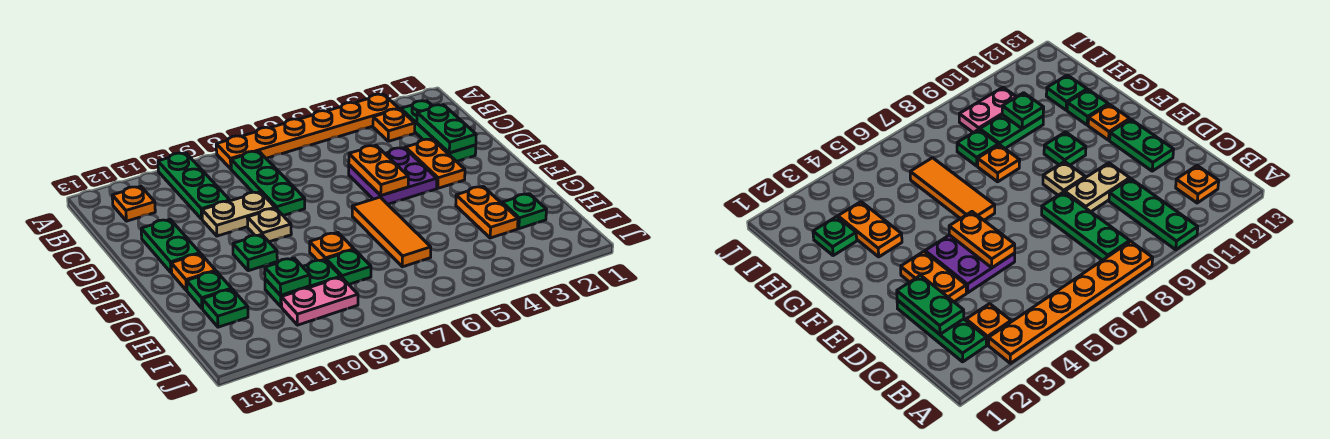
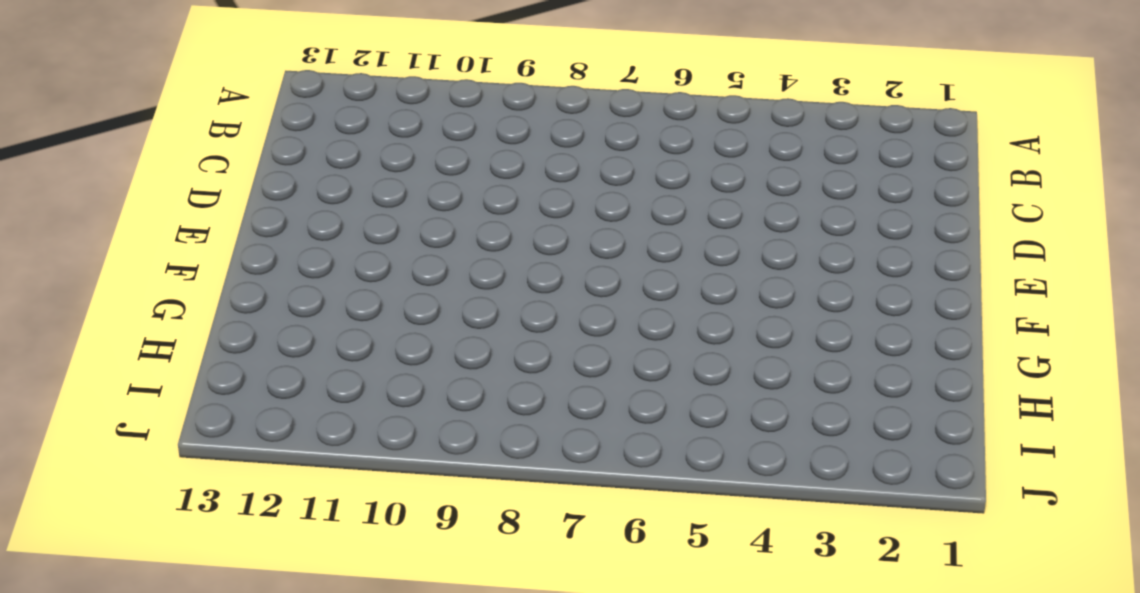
none -> orange 1x6 plate [216,94,399,169]
none -> green 1x3 plate [158,153,230,219]
none -> green 1x3 plate [401,101,476,162]

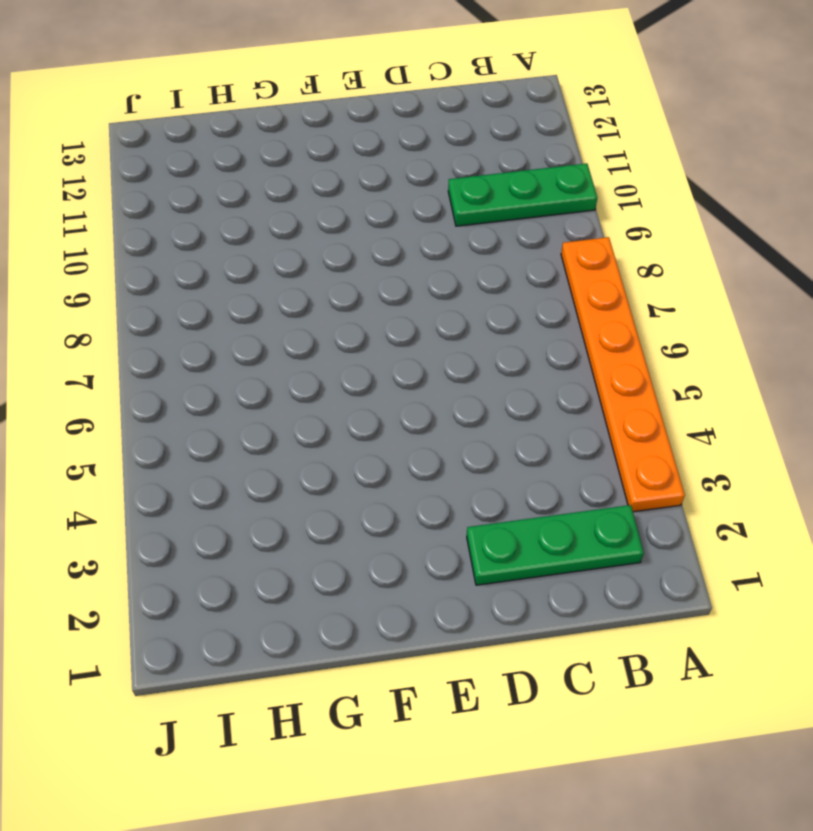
none -> orange 1x1 plate [373,109,415,141]
none -> green 1x3 plate [231,151,305,216]
none -> orange 1x1 plate [112,186,155,221]

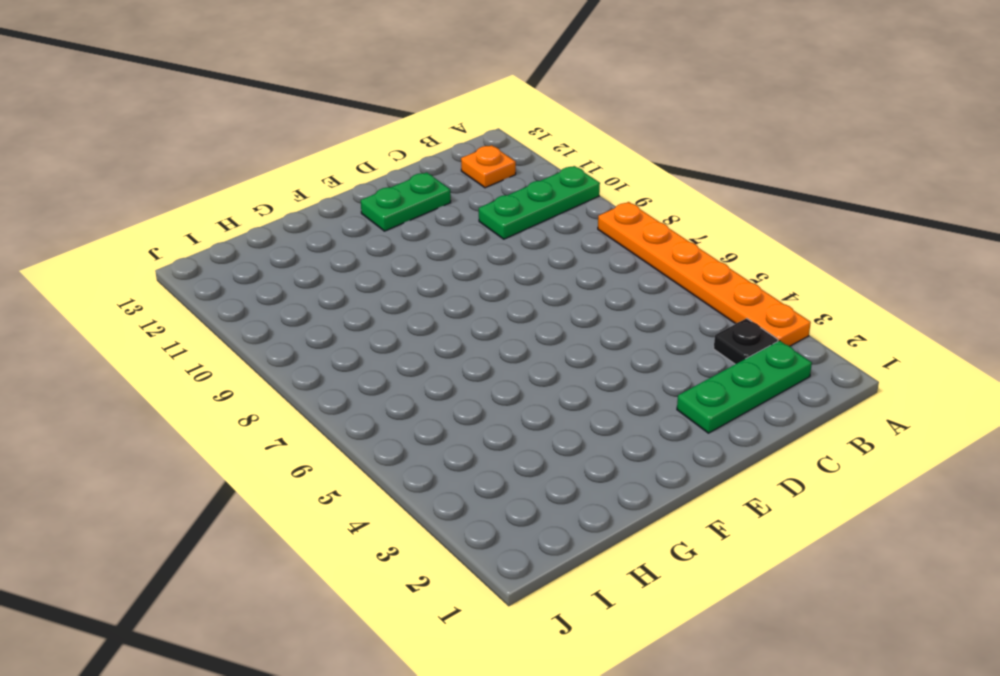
black 1x1 plate [714,318,778,364] -> orange 1x1 plate [373,109,415,141]
none -> green 1x3 plate [231,151,305,216]
none -> orange 1x2 plate [405,139,465,188]
none -> purple 2x2 plate [349,148,437,204]

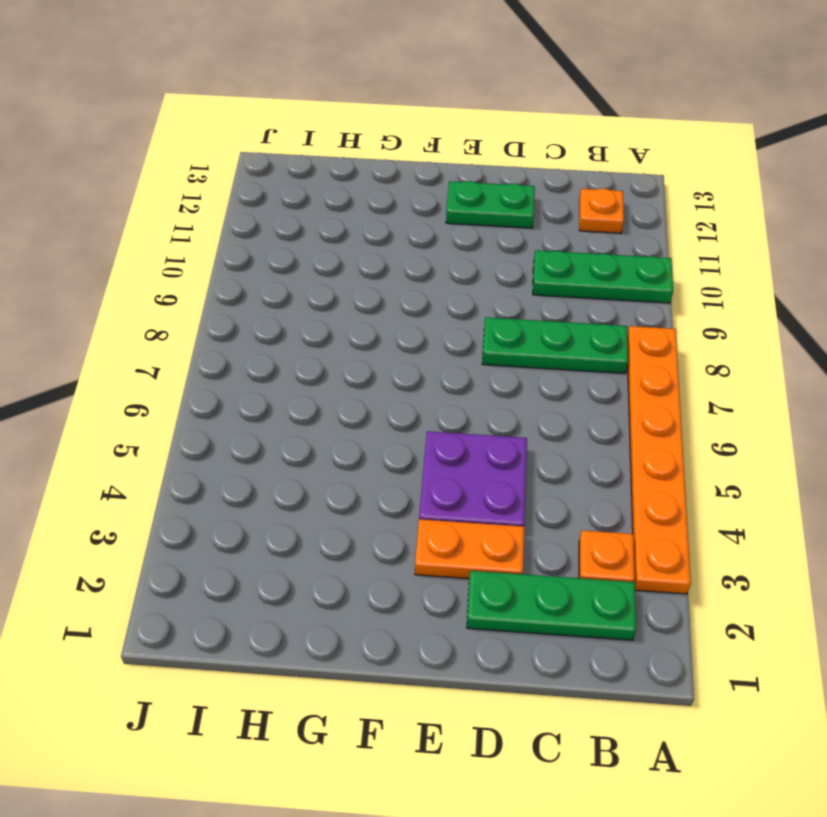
none -> tan 1x2 plate [202,192,275,236]
none -> tan 1x1 plate [247,208,291,242]
none -> orange 1x3 tile [352,197,431,267]

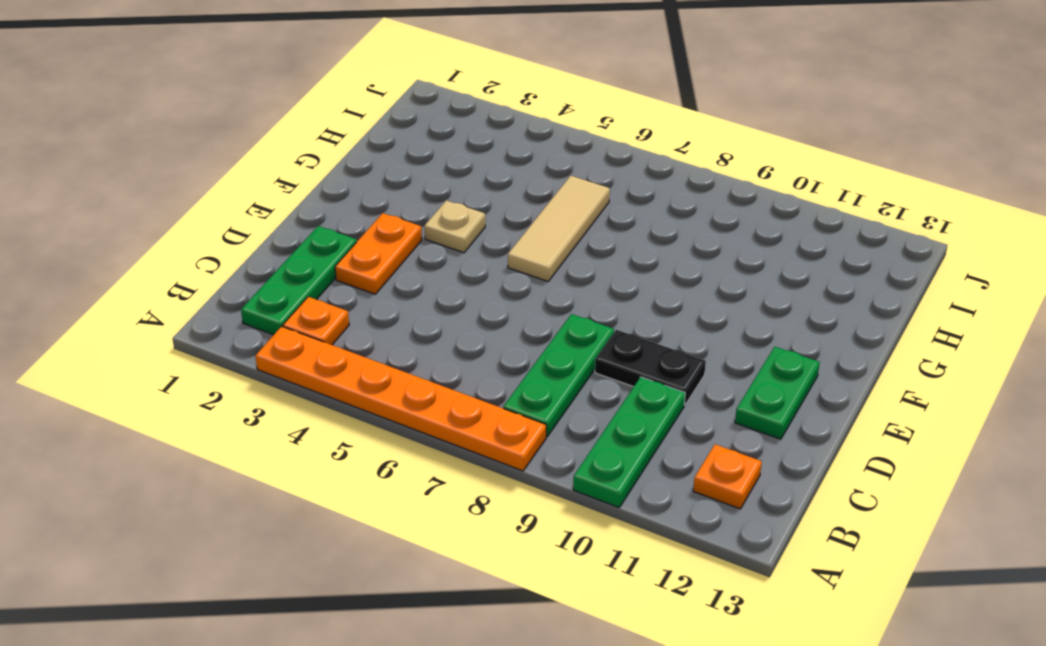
black 1x2 plate [595,330,706,405] -> tan 1x2 plate [202,192,275,236]
tan 1x1 plate [424,200,485,253] -> tan 1x1 plate moved to [247,208,291,242]
tan 1x3 tile [508,176,610,281] -> orange 1x3 tile [352,197,431,267]
none -> purple 2x2 plate [349,148,437,204]
none -> green 1x1 plate [233,234,277,271]
none -> orange 1x1 plate [171,254,216,290]

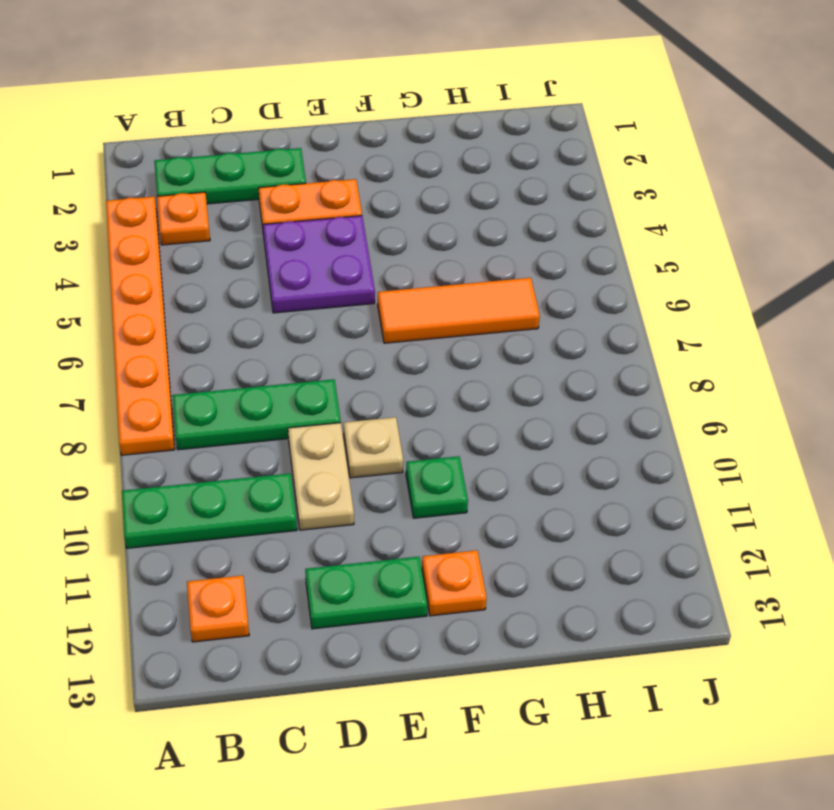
none -> orange 1x2 plate [456,187,518,238]
none -> orange 1x1 plate [310,233,354,261]
none -> green 1x1 plate [187,271,232,309]

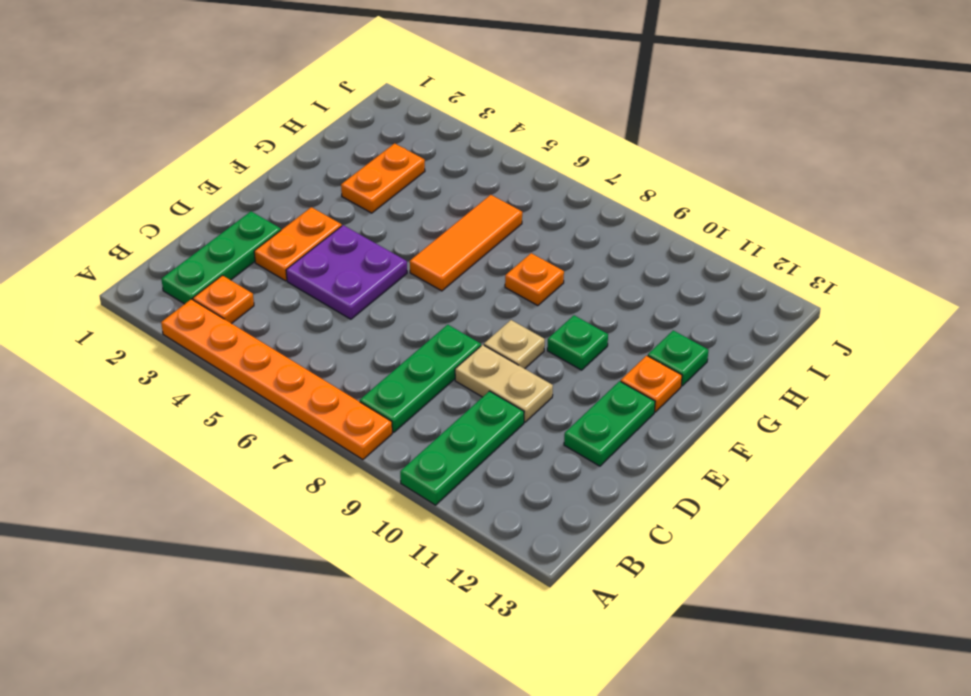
none -> orange 1x1 plate [112,186,155,221]
none -> green 1x1 plate [502,194,546,229]
none -> green 1x1 plate [326,250,371,284]

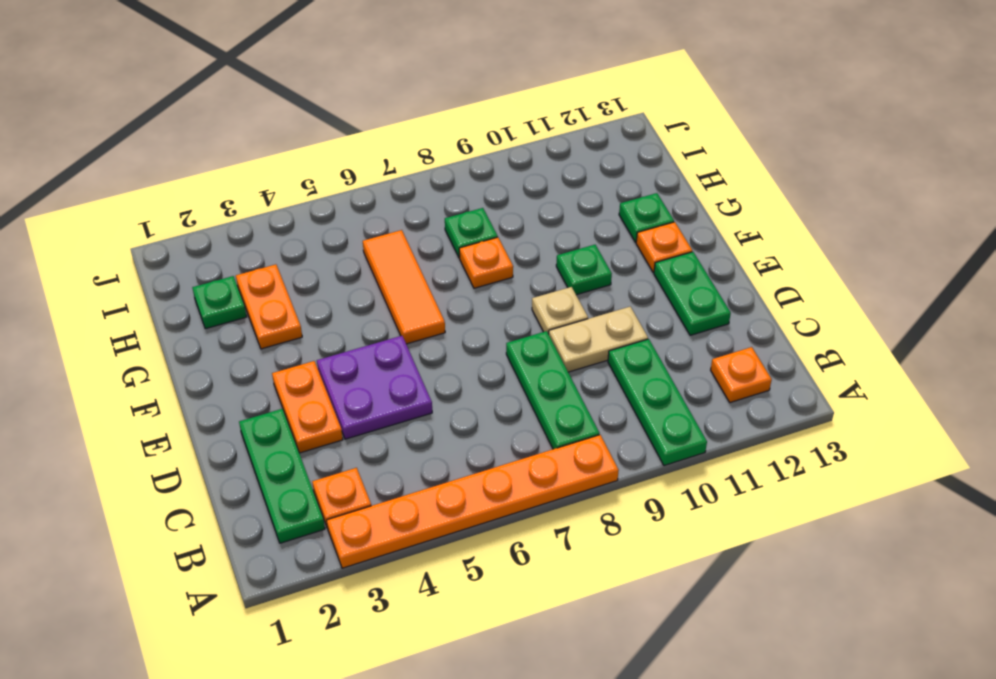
none -> green 1x2 plate [265,259,341,307]
none -> green 1x1 plate [202,289,248,327]
none -> pink 1x2 plate [281,277,358,325]

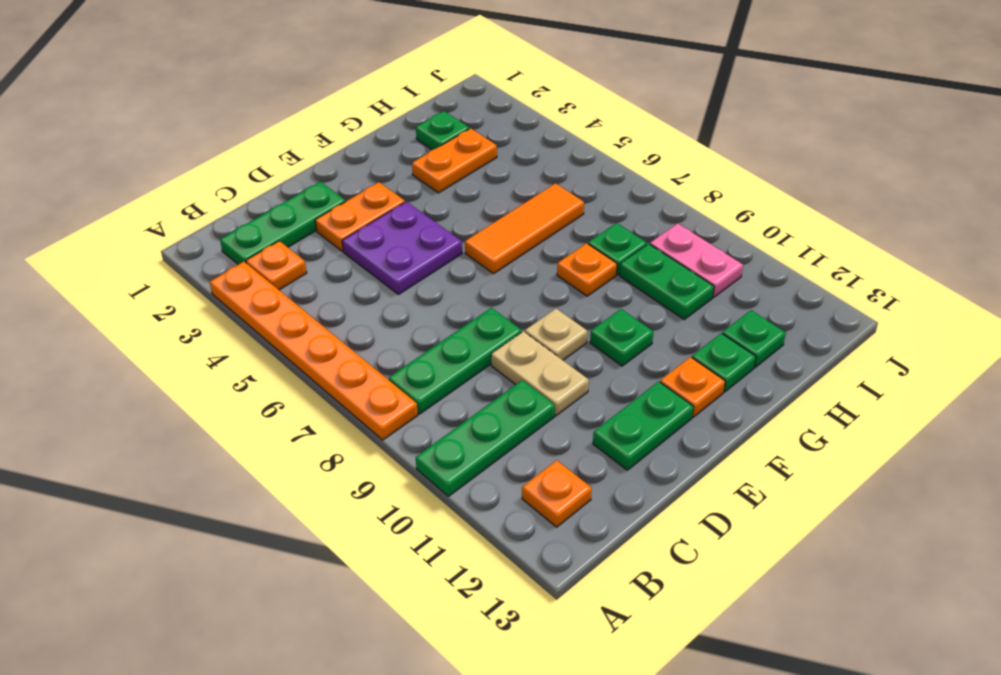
none -> green 1x2 plate [417,105,476,153]
none -> orange 1x2 plate [349,145,408,195]
none -> green 1x1 plate [265,258,310,295]

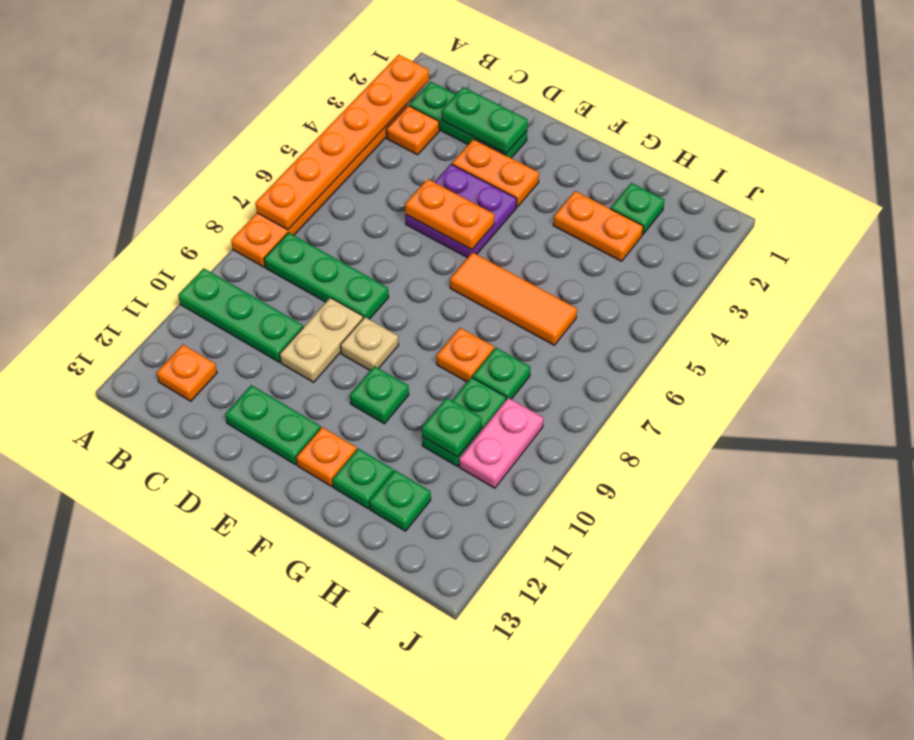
orange 1x6 plate [255,55,429,230] -> none

